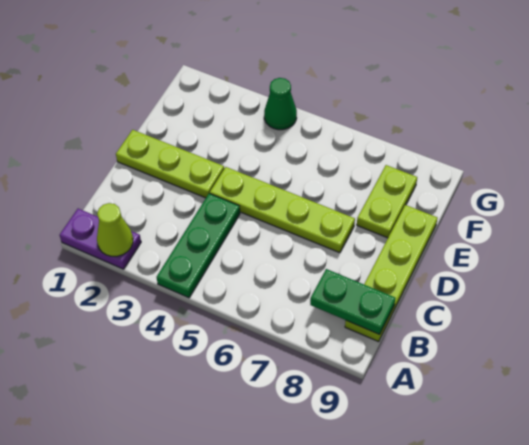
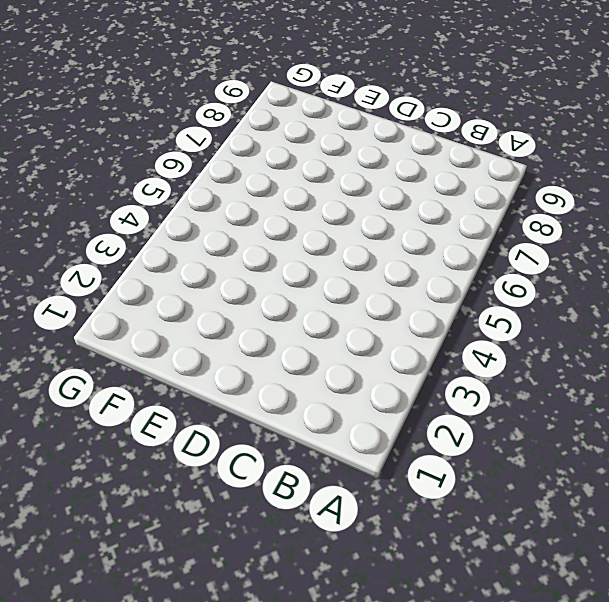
none -> purple 1x2 plate [60,209,141,269]
none -> green 1x3 plate [157,193,240,298]

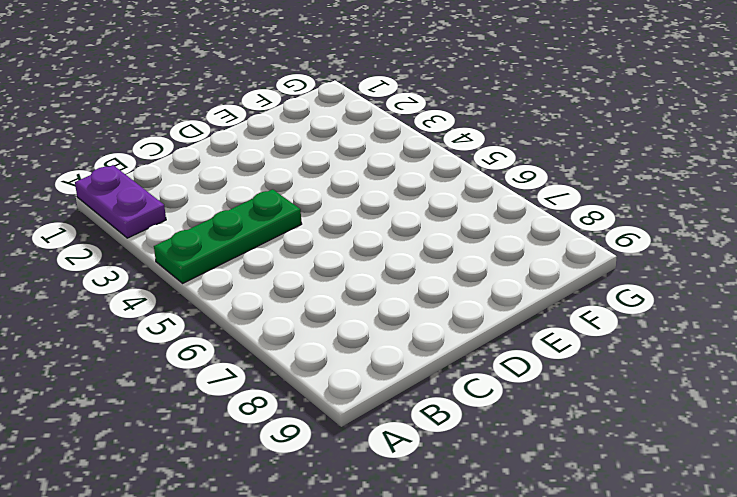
none -> lime 1x4 plate [345,205,437,342]
none -> lime 1x3 plate [116,130,224,198]

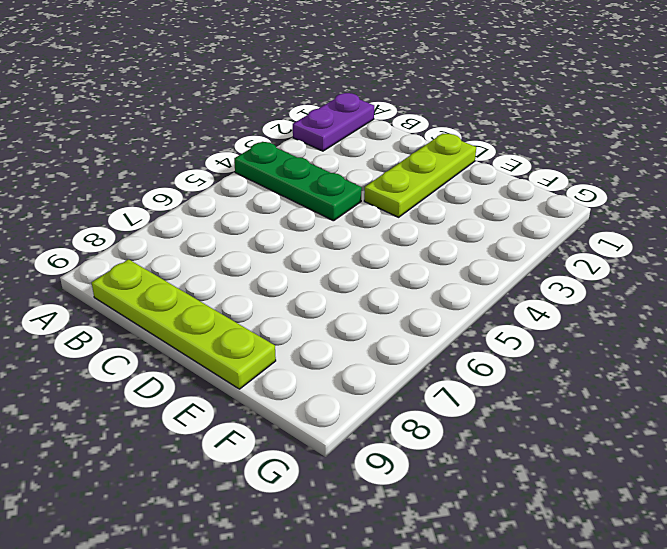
none -> lime 1x4 plate [210,167,355,253]
none -> lime 1x2 plate [357,165,417,238]

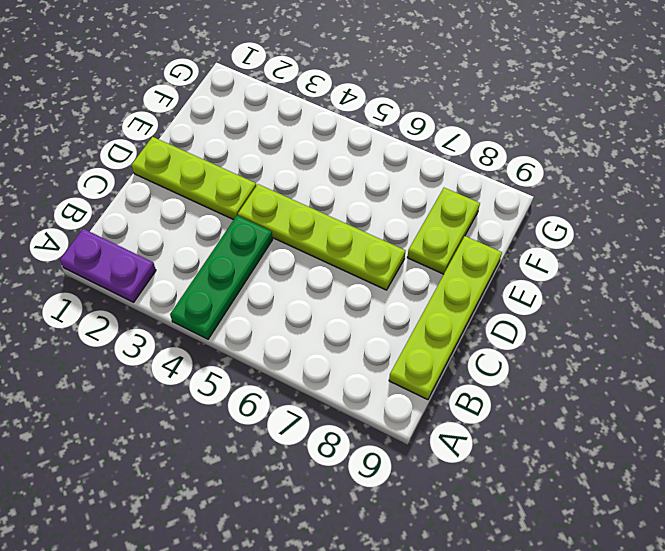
none -> green 1x1 cone [264,78,297,130]
none -> lime 1x1 cone [97,203,133,256]

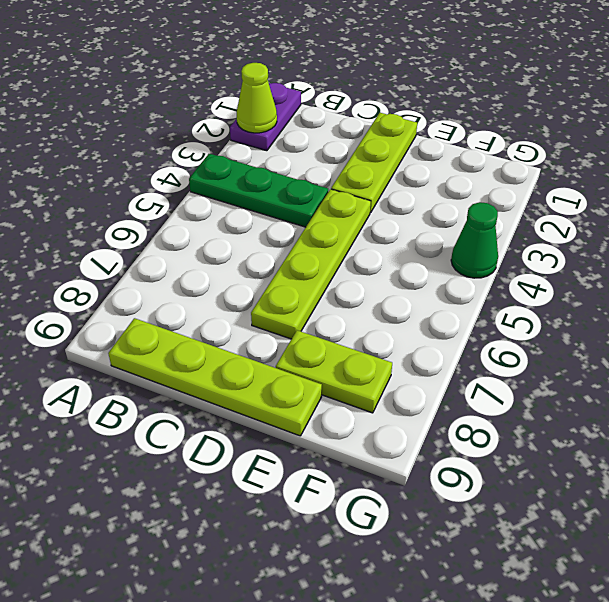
none -> green 1x2 plate [310,269,395,334]

